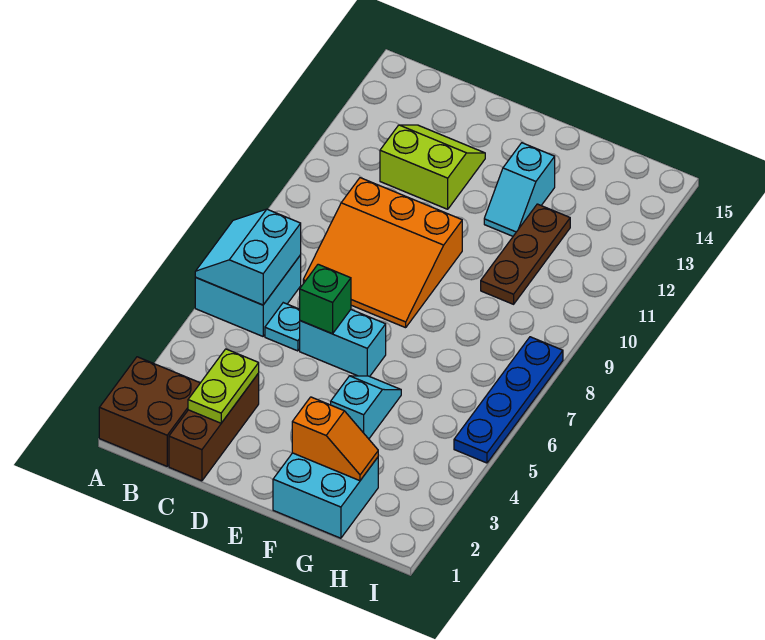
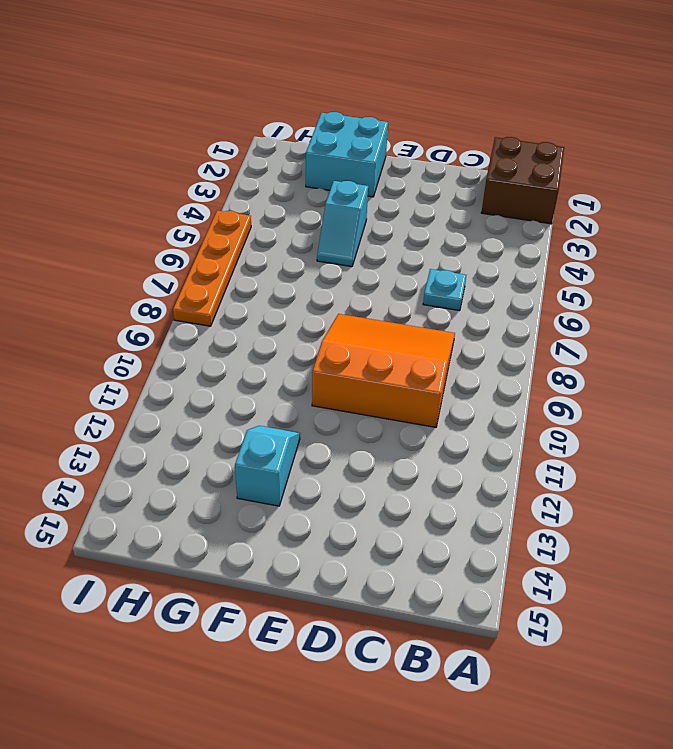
orange 1x4 plate [173,210,251,326] -> blue 1x4 plate [454,337,563,463]
none -> cyan 2x2 brick [195,255,301,336]
none -> brown 1x3 brick [169,373,259,481]
none -> lime 2x2 slope [380,125,485,209]

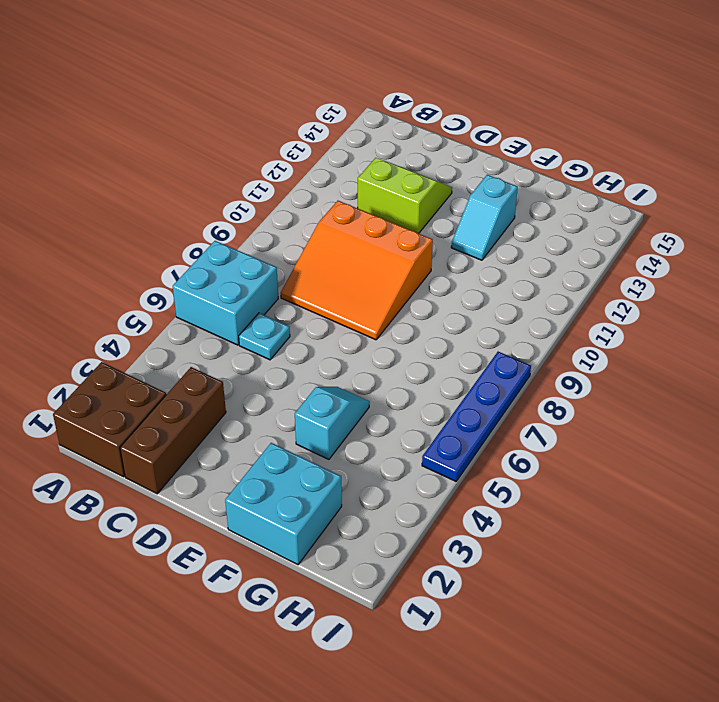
none -> cyan 1x2 brick [300,310,386,377]
none -> brown 1x3 plate [481,204,570,304]
none -> cyan 2x2 slope [195,209,301,305]

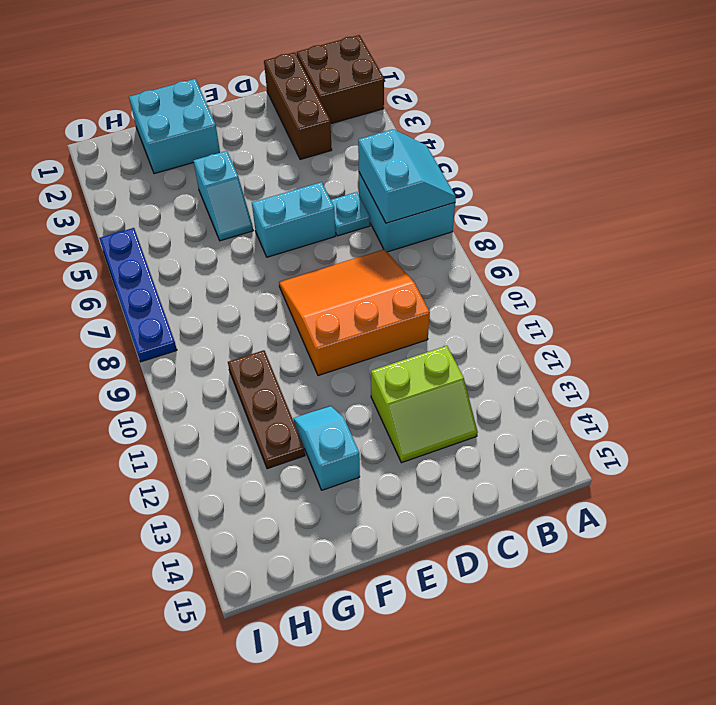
none -> lime 1x2 plate [188,349,259,423]
none -> green 1x1 brick [300,264,351,334]
none -> orange 1x2 slope [292,397,378,481]

